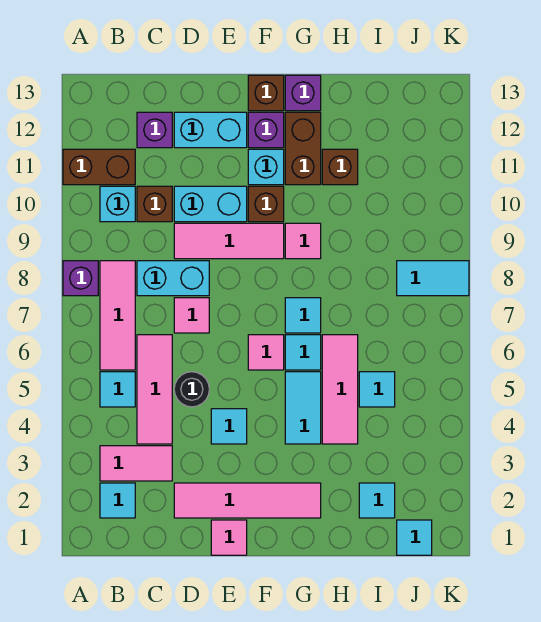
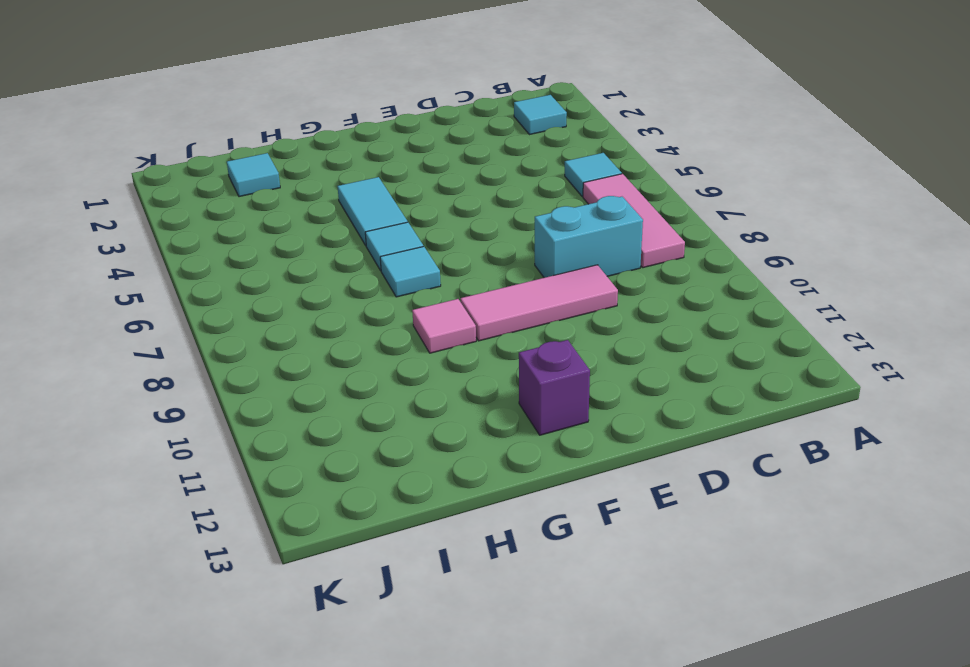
none -> purple 1x1 brick [63,261,98,296]
none -> brown 1x2 brick [63,149,135,185]
none -> pink 1x2 tile [100,446,172,481]
none -> cyan 1x1 brick [100,186,135,222]

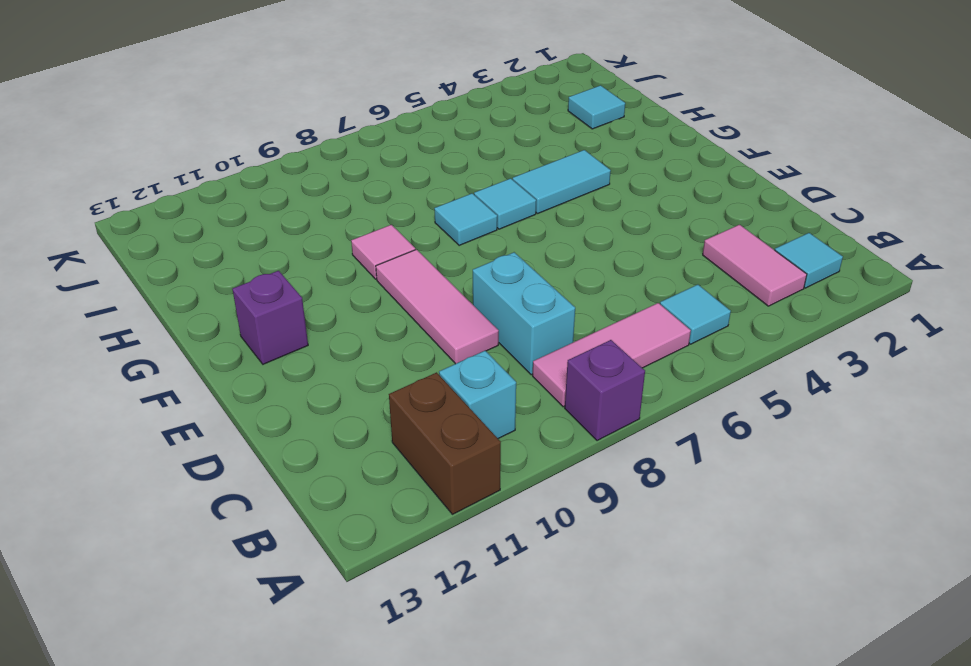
none -> pink 1x3 tile [137,335,172,444]
none -> brown 1x1 brick [137,186,172,222]
none -> purple 1x1 brick [137,112,172,148]
none -> pink 1x4 tile [174,483,321,518]

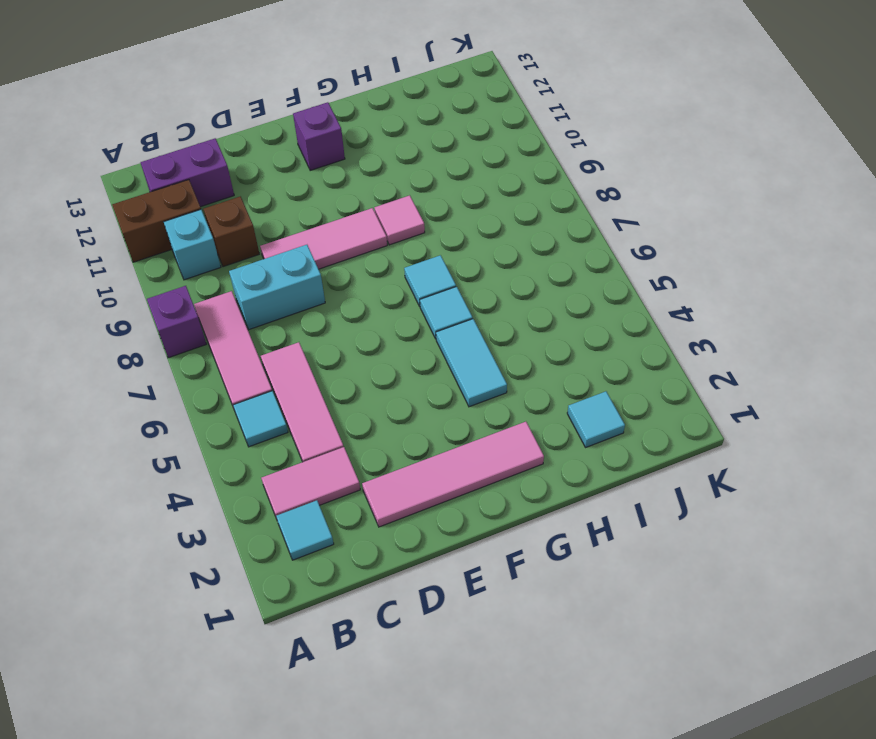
purple 1x2 brick [141,138,234,207] -> purple 1x1 brick [137,112,172,148]
none -> black 1x1 round brick [174,372,209,407]
none -> pink 1x1 tile [174,298,209,333]
none -> cyan 1x2 brick [174,186,247,222]
none -> cyan 1x2 brick [174,112,247,148]

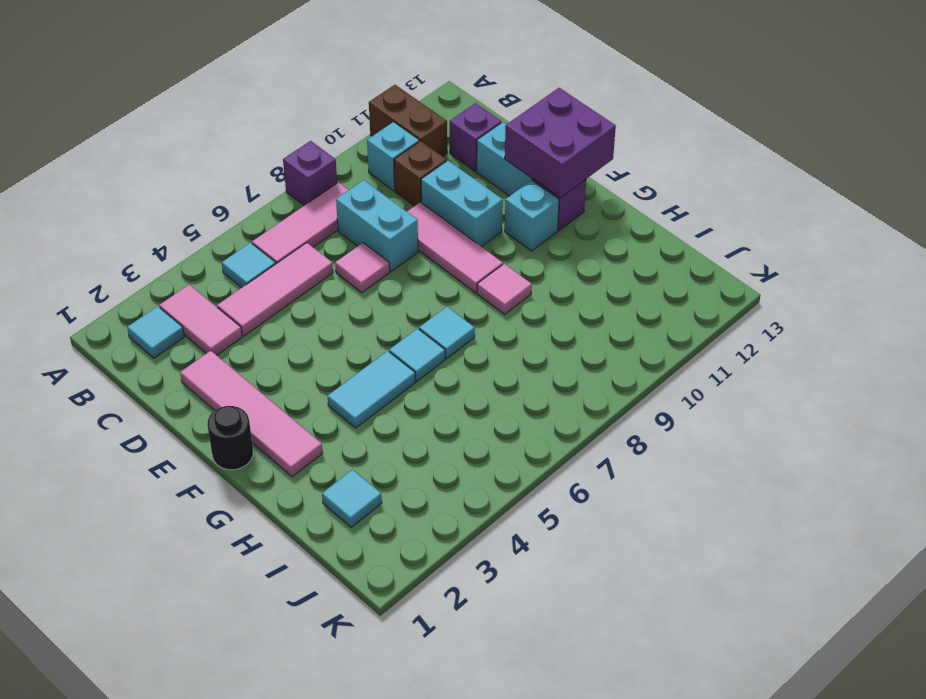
purple 2x2 brick [505,88,616,198] -> none
black 1x1 round brick [207,406,253,470] -> black 1x1 round brick moved to [174,372,209,407]
none -> pink 1x1 tile [211,520,247,555]
none -> cyan 1x1 tile [211,409,247,444]
none -> pink 1x1 tile [248,335,284,370]
none -> brown 1x1 brick [248,186,284,222]

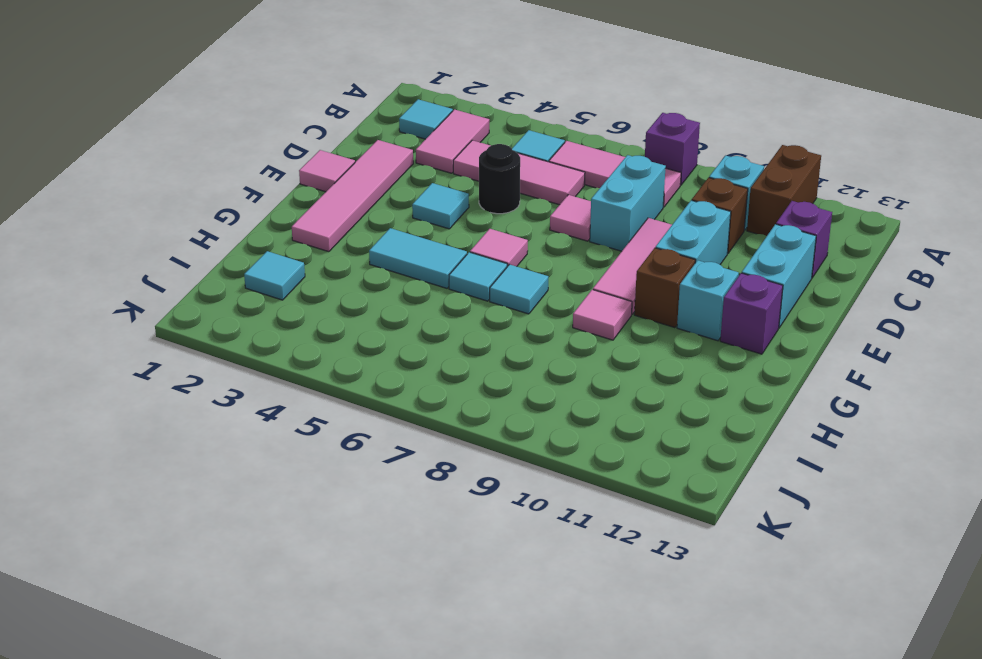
none -> brown 1x1 brick [248,75,284,111]
none -> brown 1x2 brick [285,112,321,185]
none -> purple 1x1 brick [285,75,321,111]
none -> pink 1x3 tile [322,335,358,444]

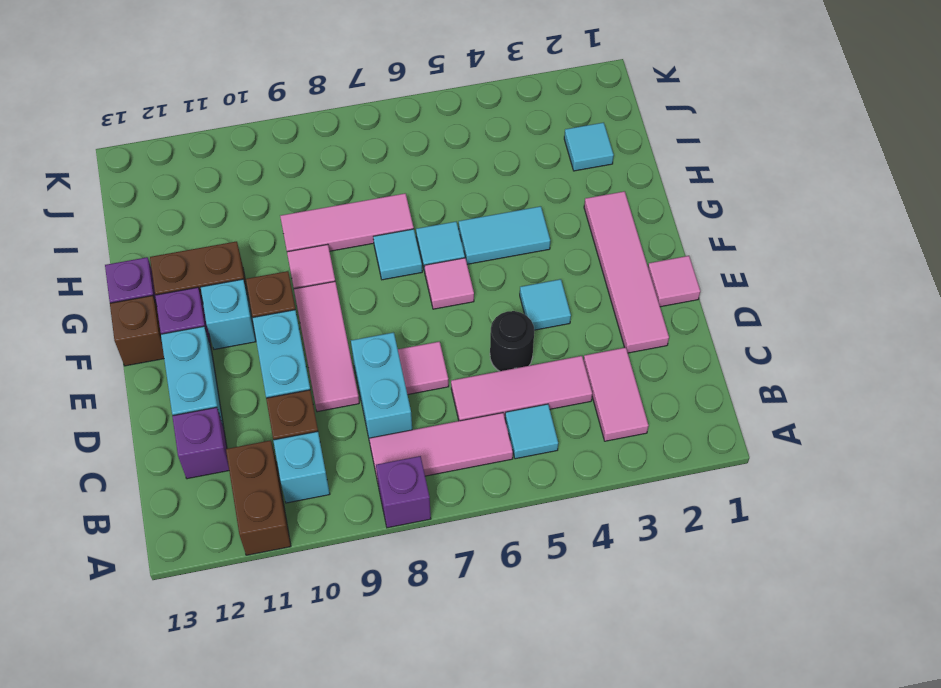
pink 1x3 tile [280,193,414,252] -> pink 1x3 tile moved to [322,335,358,444]
none -> cyan 1x1 tile [100,483,135,518]
none -> brown 1x1 brick [322,149,358,185]
none -> cyan 1x1 tile [359,372,395,407]
none -> cyan 1x1 tile [397,520,432,555]

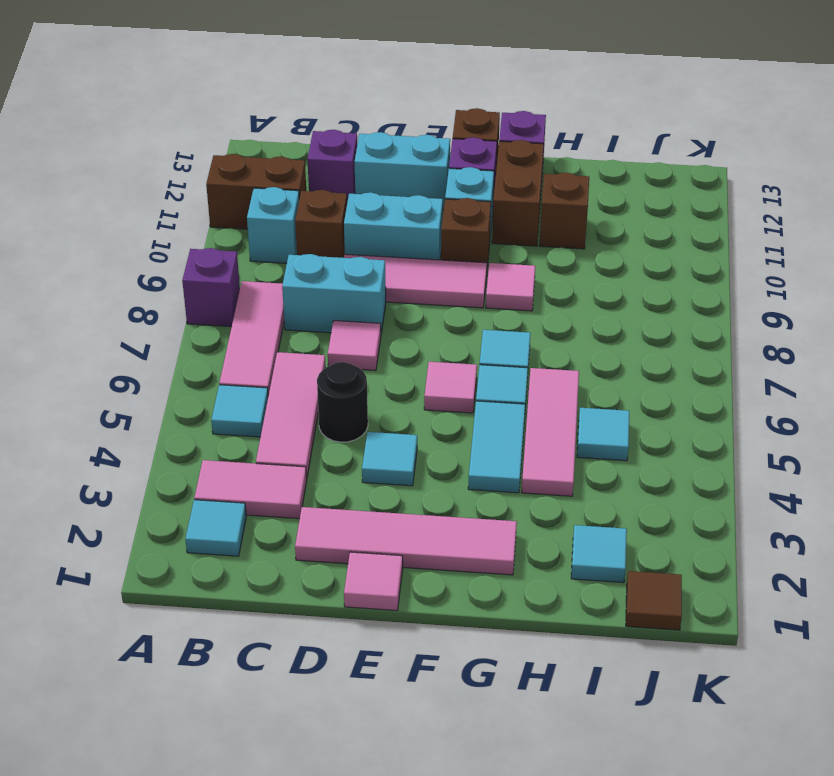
brown 1x1 tile [626,571,682,630] -> cyan 1x1 tile [397,520,432,555]
none -> cyan 1x2 tile [397,261,469,296]

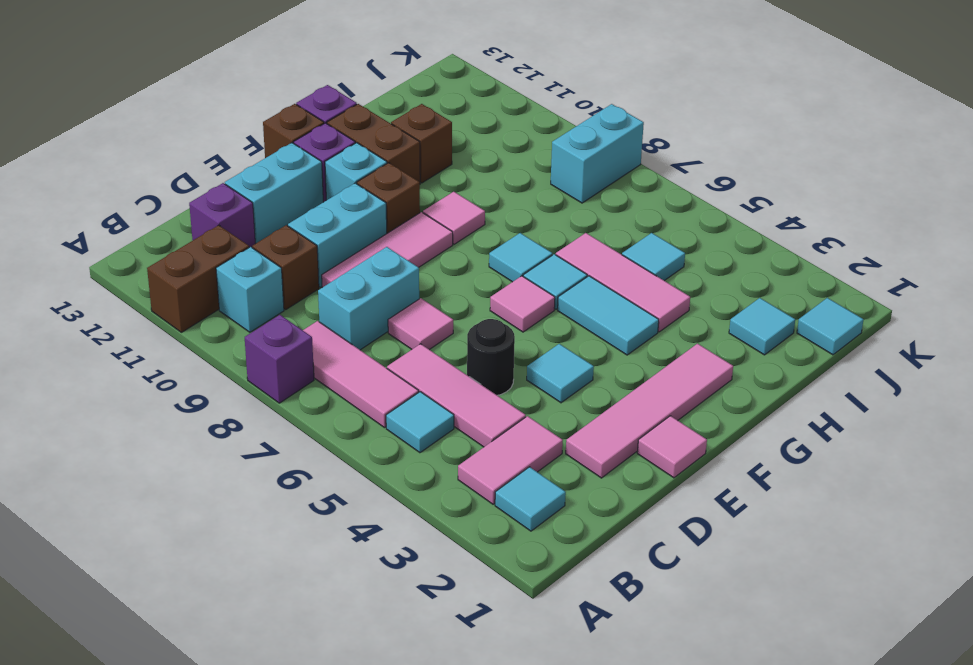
cyan 1x2 brick [551,104,644,203] -> cyan 1x2 tile [397,261,469,296]

